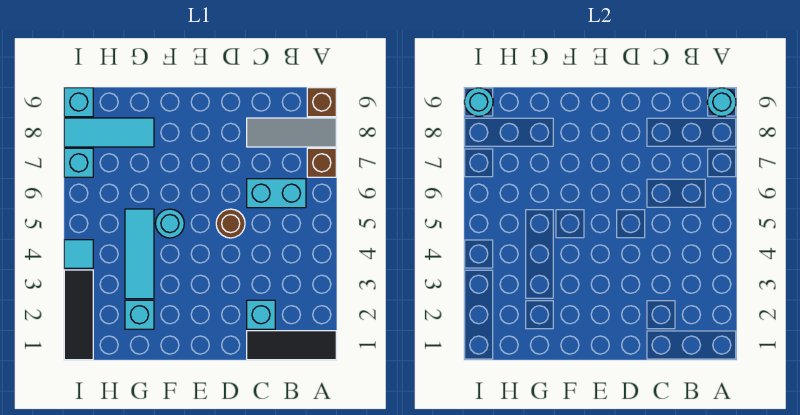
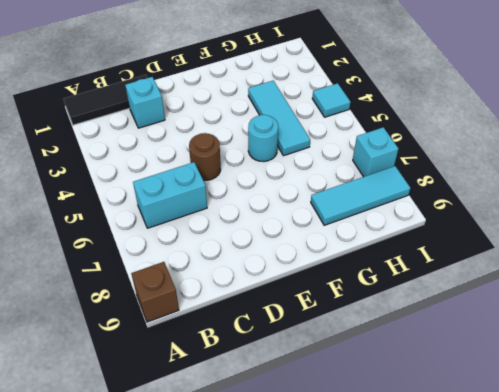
none -> brown 1x1 brick [307,148,336,177]
none -> grey 1x3 tile [247,118,336,147]
none -> cyan 1x1 brick [125,300,154,329]

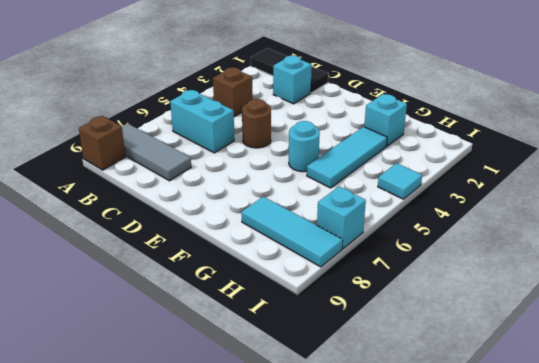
brown 1x1 brick [213,67,253,117] -> brown 1x1 brick moved to [307,148,336,177]
none -> black 1x3 tile [64,270,93,360]
none -> cyan 1x1 brick [64,88,93,117]
none -> cyan 1x1 round brick [707,88,736,116]

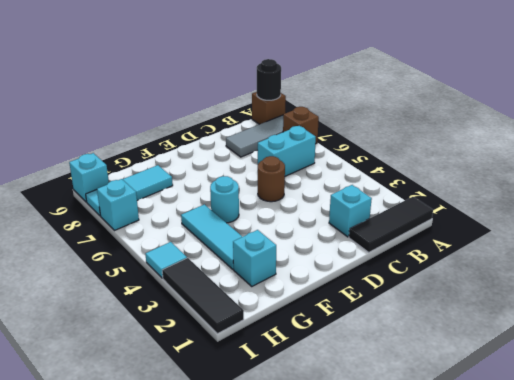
black 1x1 round brick [257,59,281,100] -> cyan 1x1 round brick [707,88,736,116]
none -> cyan 1x1 round brick [464,88,493,116]

